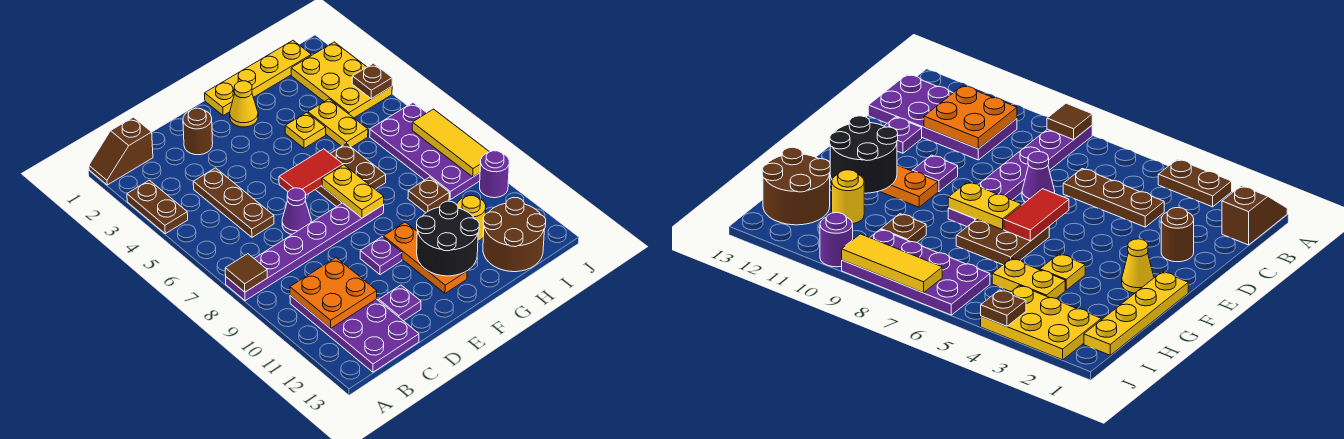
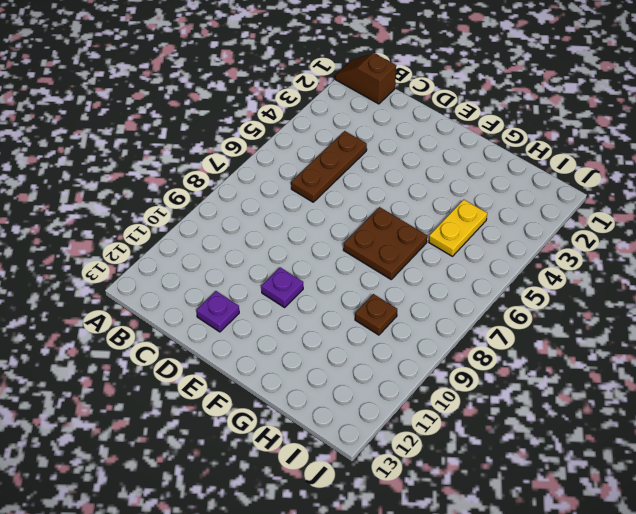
none -> brown 1x2 plate [127,180,188,234]
none -> purple 1x6 plate [226,203,384,301]
none -> purple 2x4 plate [290,296,419,372]

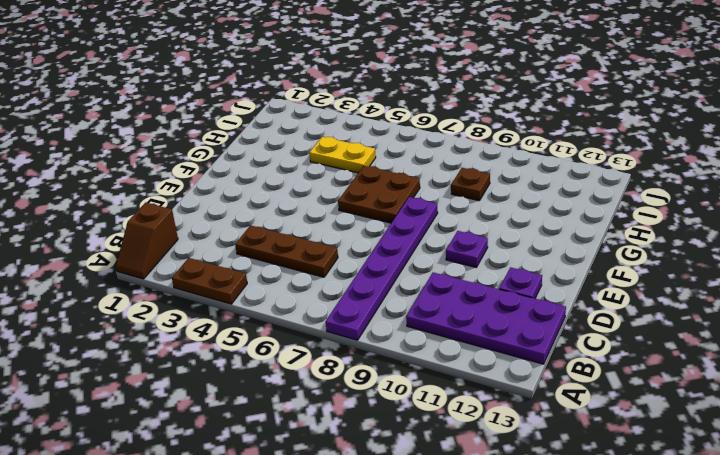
none -> brown 1x1 round brick [183,108,213,155]
none -> purple 1x1 cone [282,188,311,234]
none -> yellow 1x4 plate [205,41,311,116]

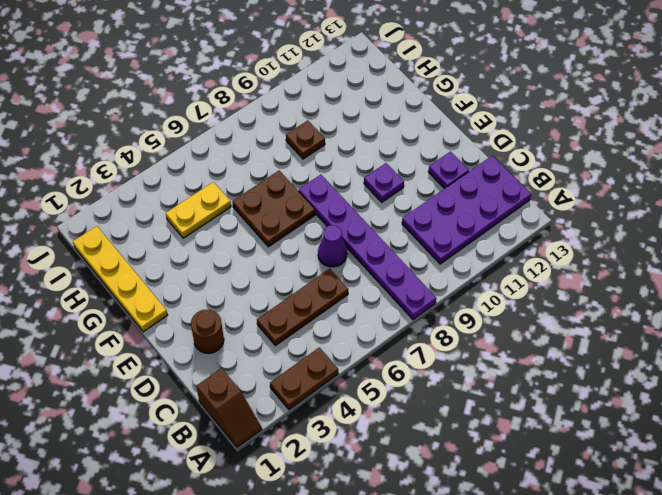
none -> yellow 1x1 cone [230,81,258,127]
none -> orange 1x3 plate [383,222,467,293]
none -> yellow 1x1 plate [285,113,326,148]

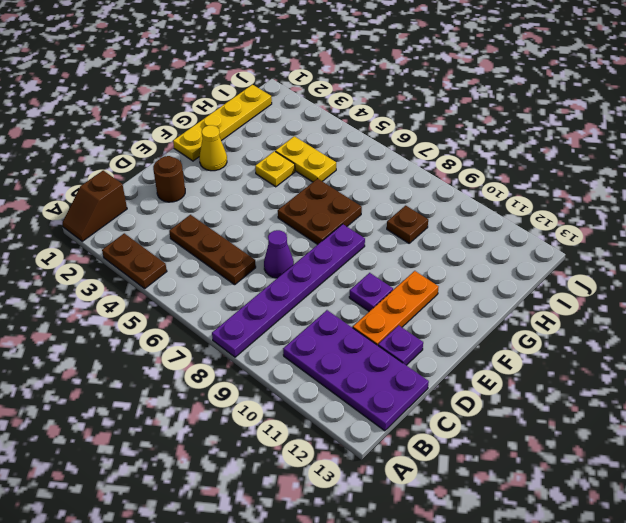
orange 1x3 plate [353,271,438,345] -> orange 1x3 plate turned to [383,222,467,293]
none -> yellow 1x1 round brick [457,196,486,241]
none -> brown 2x2 round brick [483,197,546,272]
none -> yellow 2x3 plate [291,42,392,118]

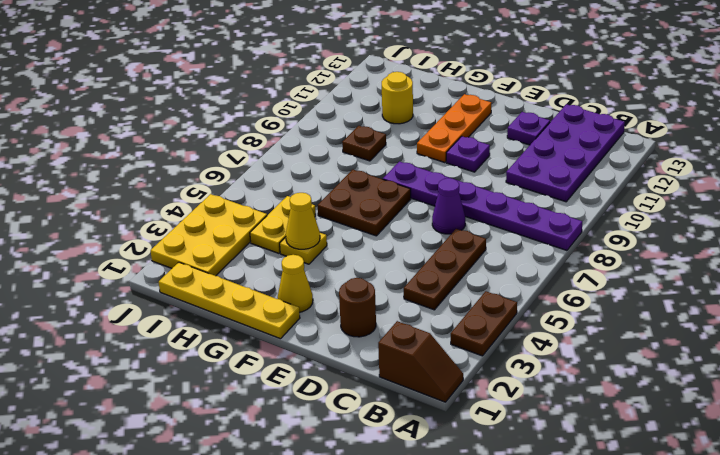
yellow 1x1 cone [286,193,320,249] -> none
none -> brown 2x2 round brick [483,197,546,272]
none -> purple 2x4 plate [370,103,480,200]
none -> purple 1x1 round brick [480,151,509,198]

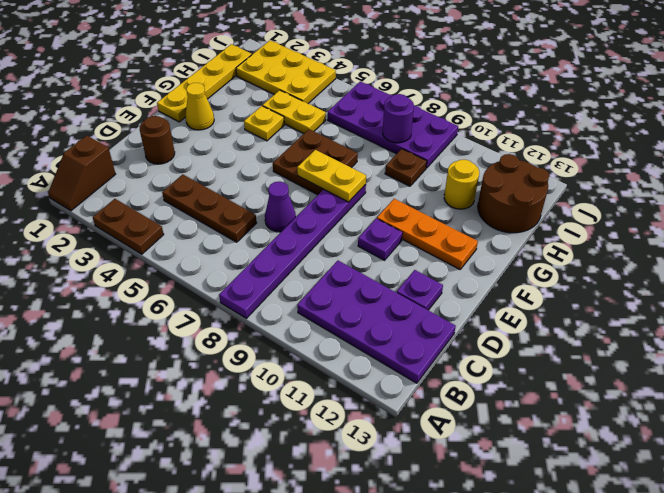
purple 1x1 round brick [383,94,414,143] -> purple 1x1 round brick moved to [480,151,509,198]
none -> brown 1x1 tile [225,254,267,292]
none -> orange 2x2 plate [290,258,377,329]
none -> red 1x2 tile [279,149,343,195]

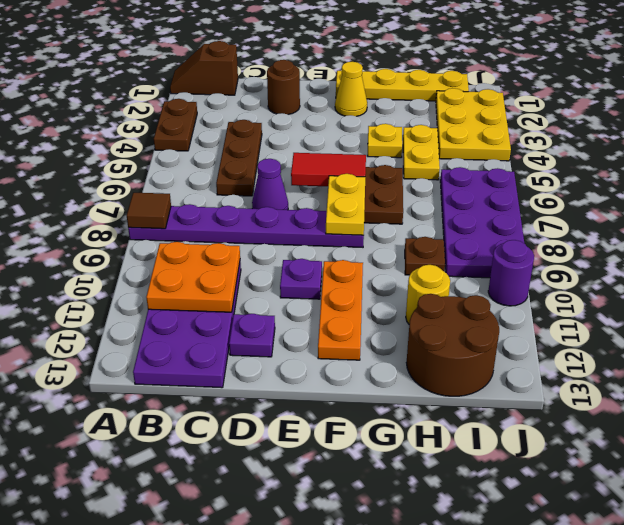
none -> black 2x2 round brick [417,201,479,276]
none -> brown 1x1 plate [352,63,392,99]
none -> yellow 1x3 tile [412,109,489,177]

